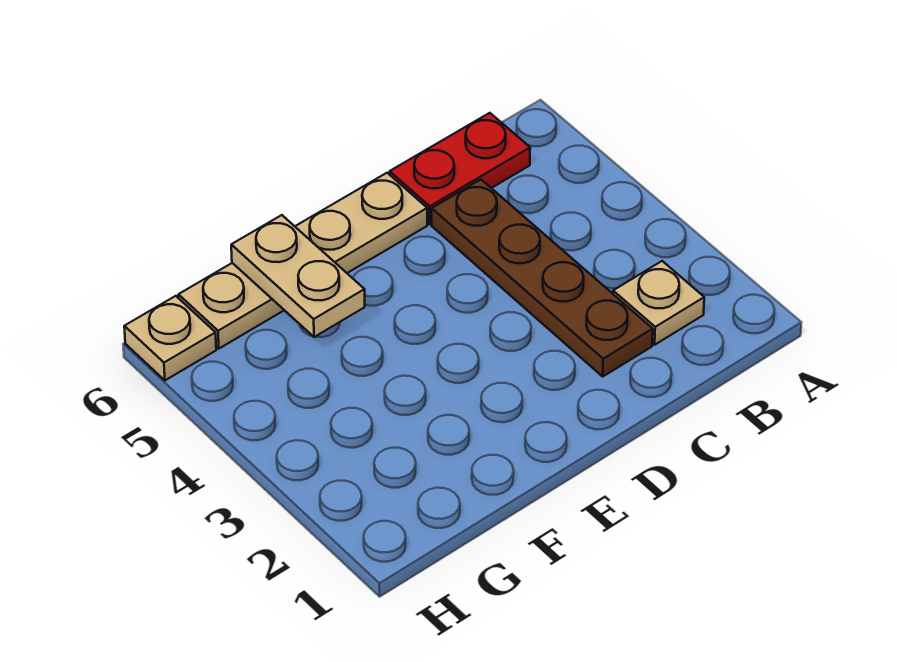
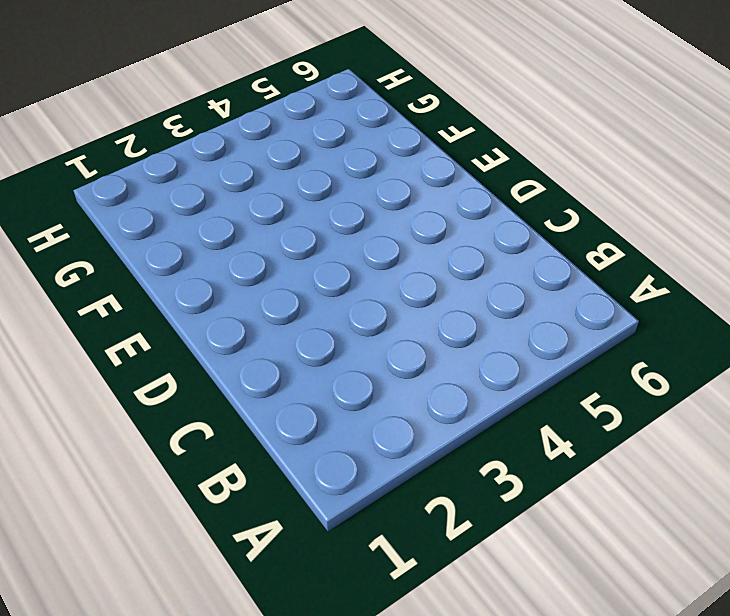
none -> tan 1x1 plate [613,261,704,345]
none -> red 1x2 plate [390,113,530,224]

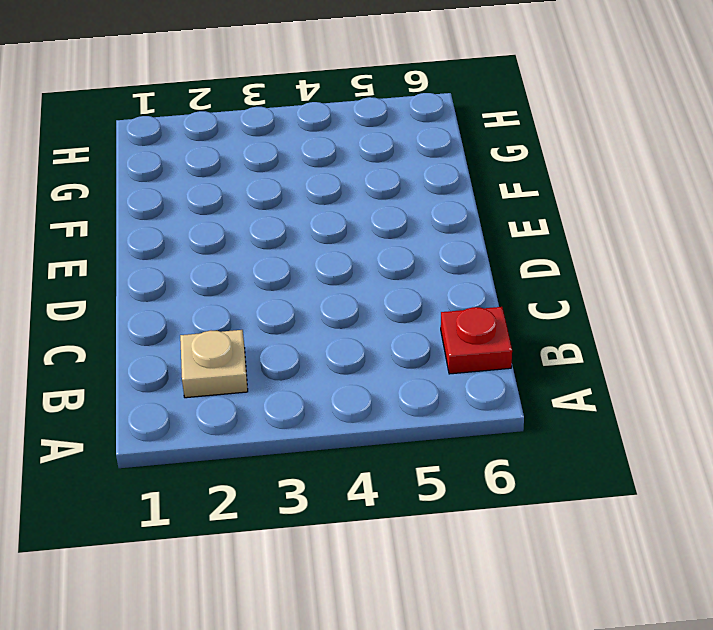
red 1x1 plate [441,307,512,374] -> red 1x2 plate [390,113,530,224]
none -> brown 1x4 plate [432,180,653,376]
none -> tan 1x4 plate [178,173,427,349]

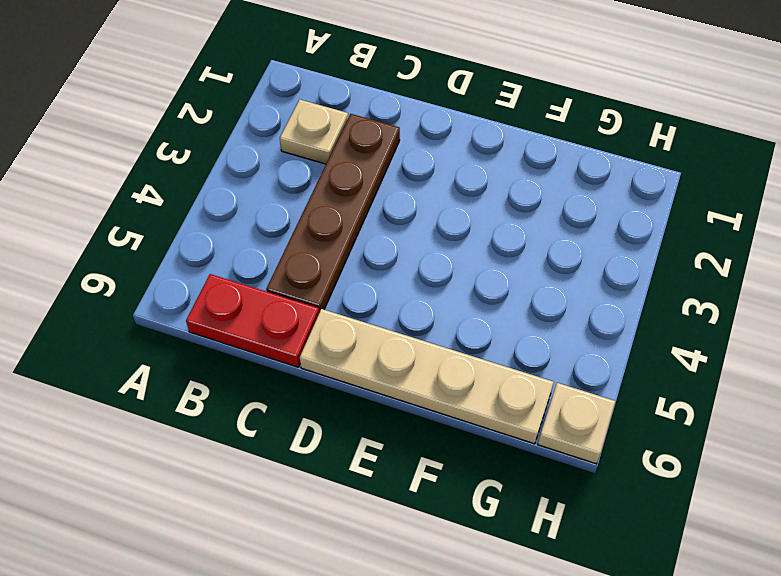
none -> tan 1x2 plate [231,215,365,337]

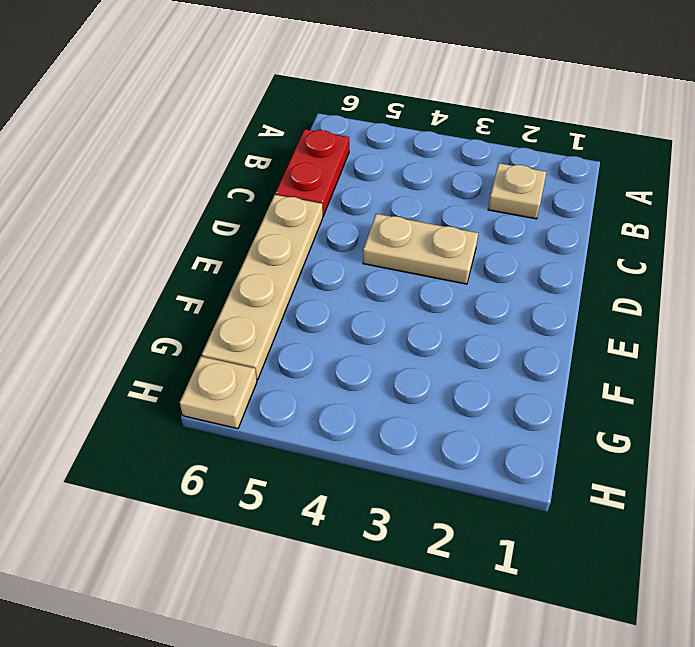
tan 1x2 plate [363,214,478,284] -> tan 1x2 plate moved to [231,215,365,337]
none -> brown 1x4 plate [432,180,653,376]

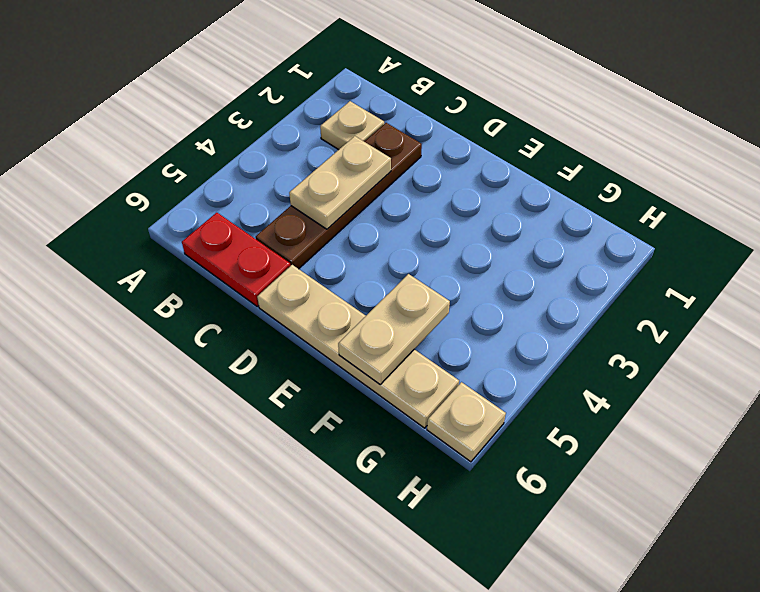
tan 1x2 plate [289,136,391,229] -> none

